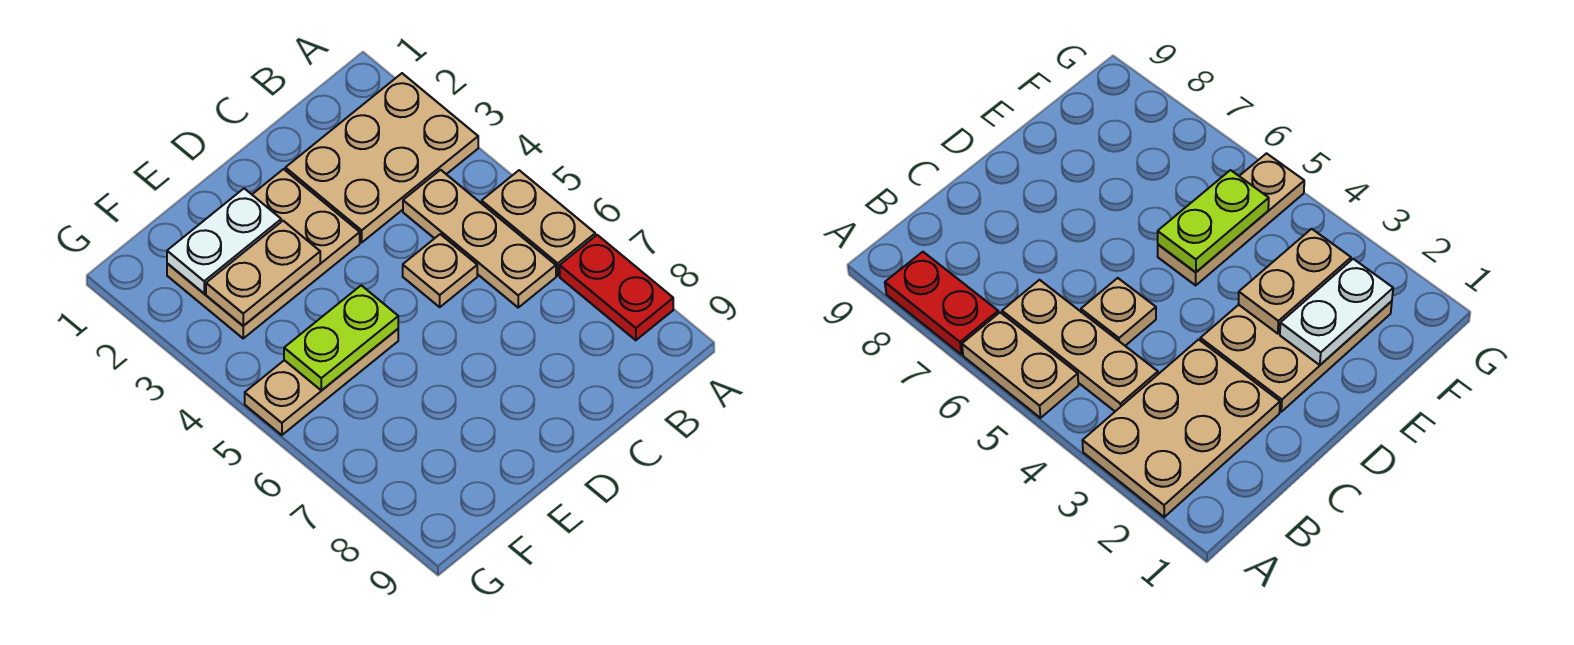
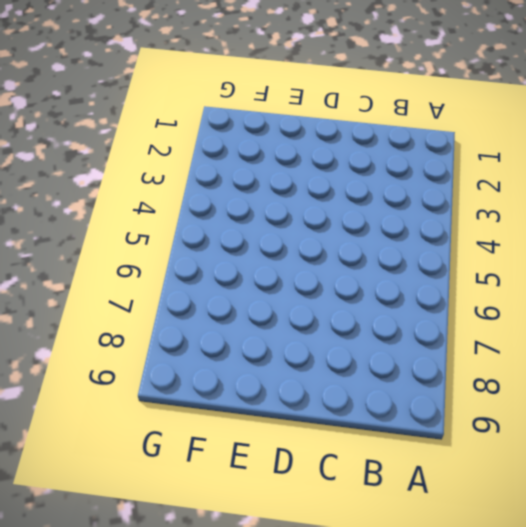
none -> tan 2x3 plate [285,73,478,242]
none -> tan 1x2 plate [482,170,595,276]

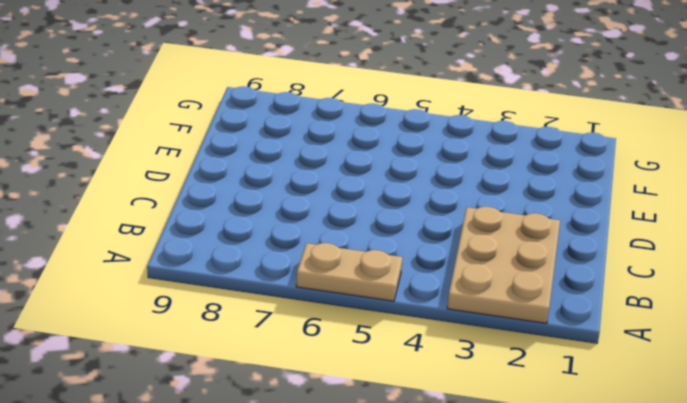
none -> red 1x2 plate [560,235,673,340]
none -> tan 1x3 plate [403,170,556,307]

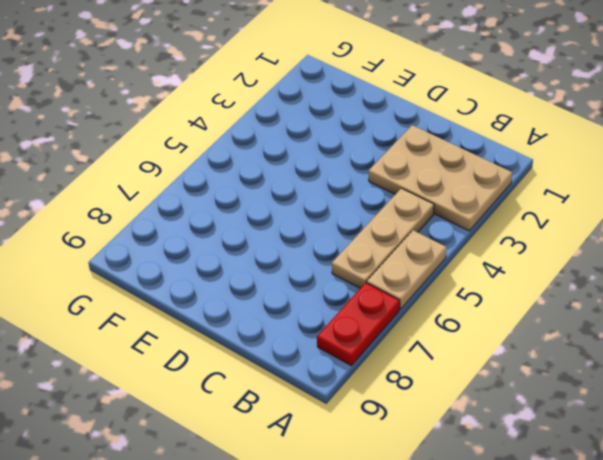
none -> tan 1x1 plate [403,234,477,307]
none -> tan 2x3 plate [167,169,360,338]

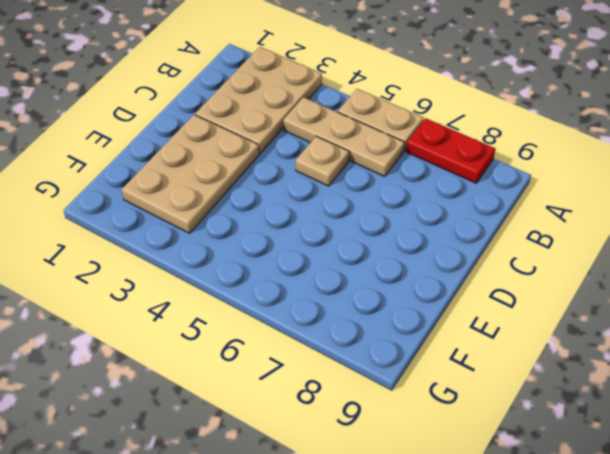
none -> tan 1x3 plate [245,329,398,435]
none -> white 1x2 plate [167,188,281,293]

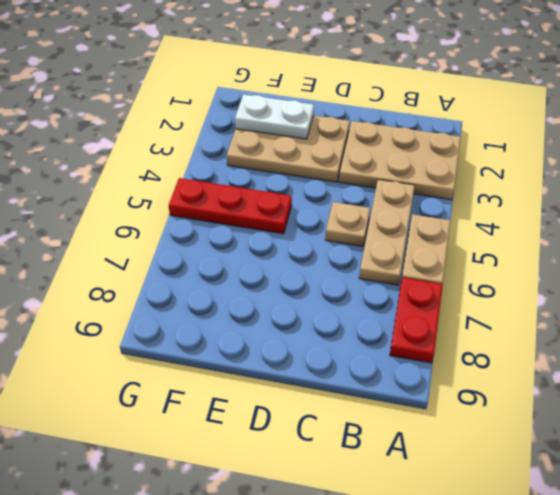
red 1x3 plate [169,178,292,234] -> tan 1x3 plate [245,329,398,435]
none -> tan 1x2 plate [206,221,320,326]
none -> lime 1x2 plate [284,285,398,391]

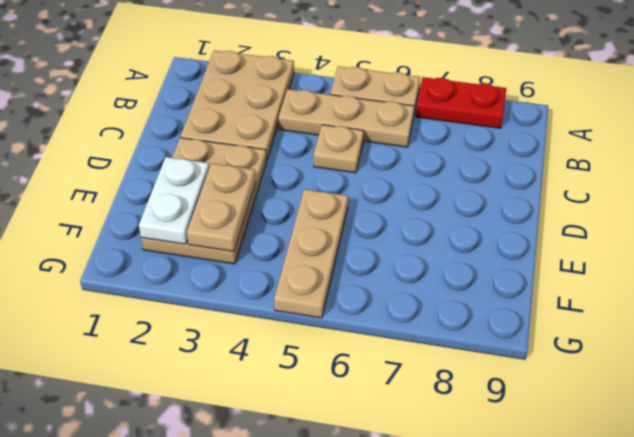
none -> lime 1x2 plate [284,285,398,391]

